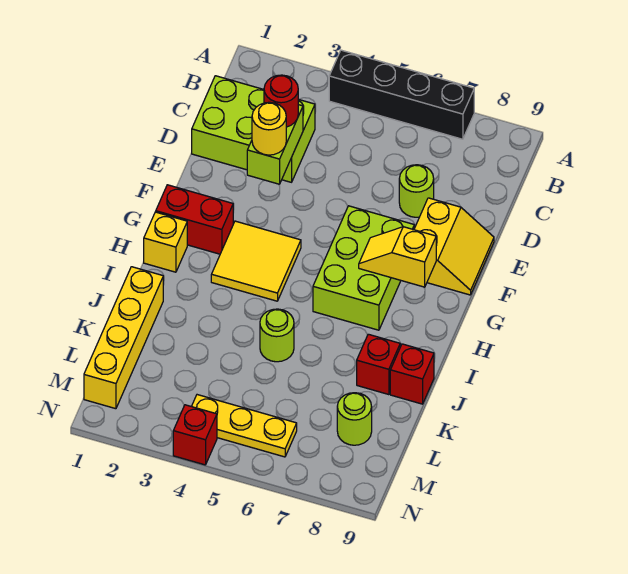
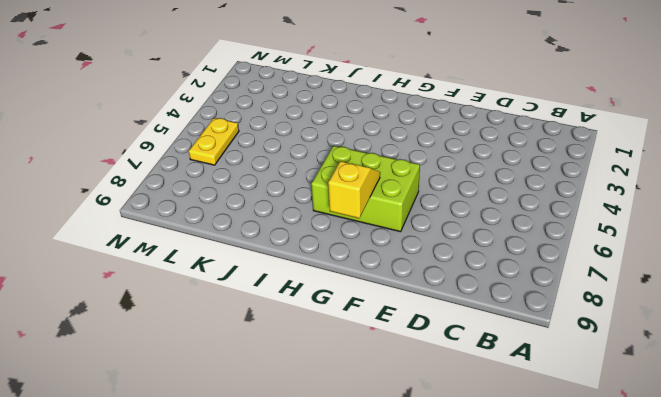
yellow 1x2 plate [189,118,239,165] -> yellow 1x3 plate [191,395,297,457]
none -> black 1x4 brick [329,50,474,139]
none -> lime 2x3 brick [192,76,315,182]
none -> lime 1x1 round brick [399,165,434,217]

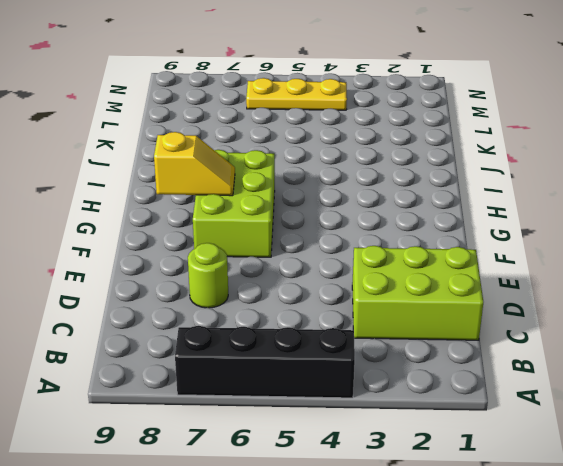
none -> yellow 2x2 slope [414,198,494,295]
none -> red 1x2 brick [156,185,233,254]
none -> yellow 2x2 tile [211,221,301,301]

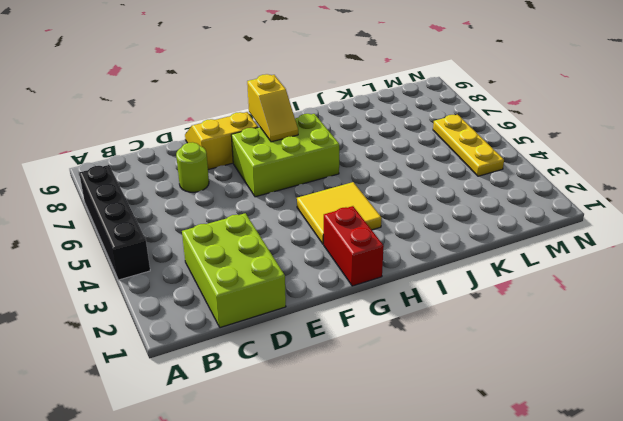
none -> yellow 1x1 brick [144,212,187,272]
none -> yellow 1x4 brick [84,267,163,409]
none -> lime 1x1 round brick [260,309,294,362]

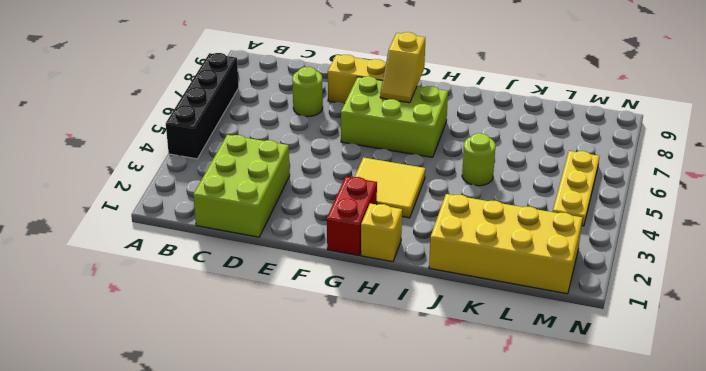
yellow 2x4 brick [429,194,582,294] -> yellow 1x4 brick [84,267,163,409]
none -> red 1x1 brick [357,334,400,395]
none -> red 1x1 brick [390,344,434,404]
none -> lime 1x1 round brick [337,393,372,445]

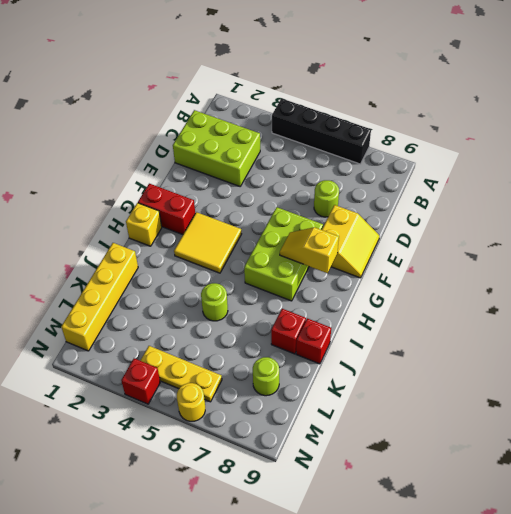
yellow 1x1 round brick [177,383,205,421] -> yellow 1x1 round brick moved to [252,102,286,155]
none -> lime 1x2 brick [247,105,303,184]
none -> red 1x1 round brick [264,75,298,127]

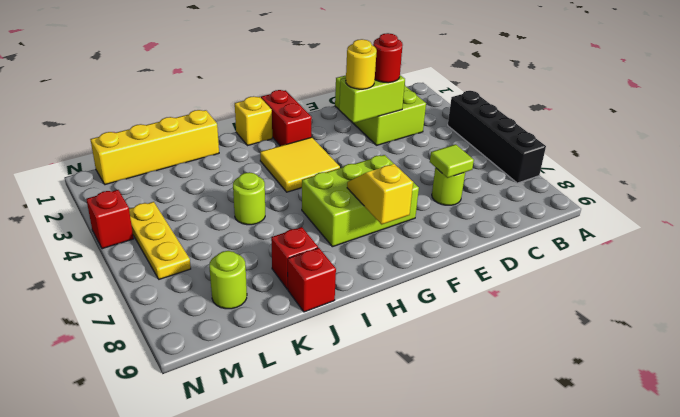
lime 1x1 tile [430,144,474,178] -> none
none -> yellow 2x2 slope [414,198,494,295]

